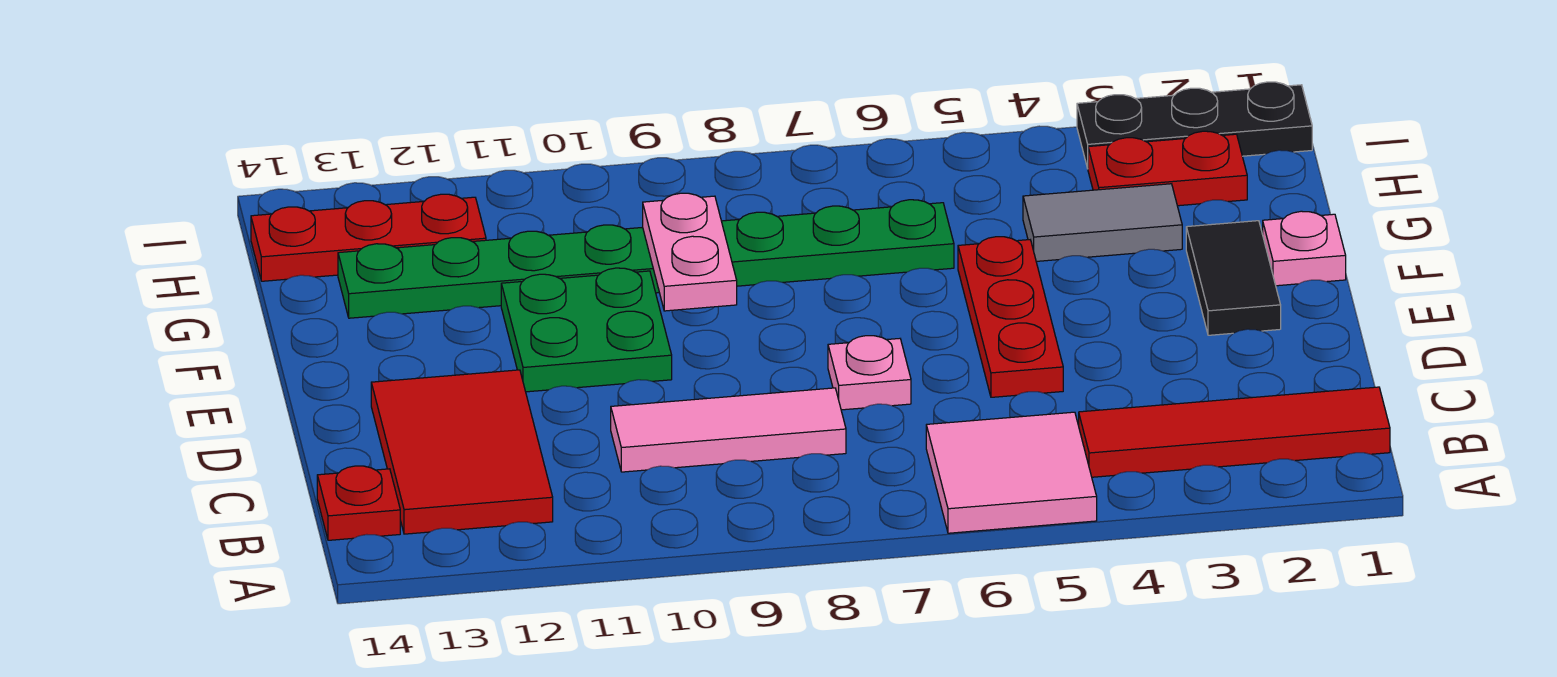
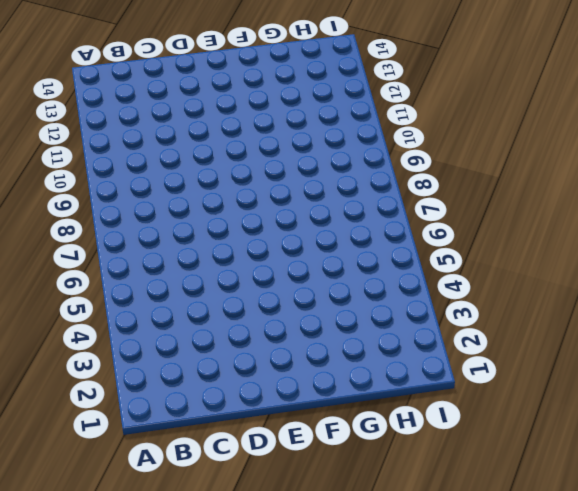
none -> pink 2x2 tile [926,412,1097,533]
none -> red 1x4 tile [1079,387,1390,477]
none -> red 2x3 tile [371,370,553,534]

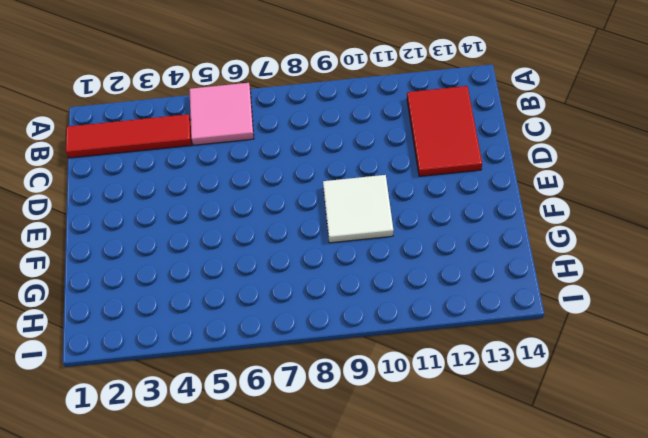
white 2x2 tile [323,175,394,243] -> green 2x2 plate [501,268,672,392]
none -> red 1x1 plate [317,466,400,540]
none -> pink 1x3 tile [611,388,846,472]
none -> red 1x3 plate [958,237,1063,397]

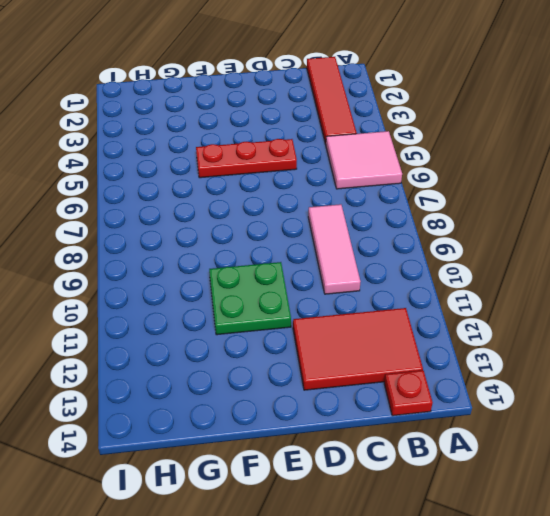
none -> pink 1x1 plate [828,336,911,410]
none -> black 1x2 tile [1186,221,1281,335]
none -> pink 1x1 plate [1263,211,1346,286]

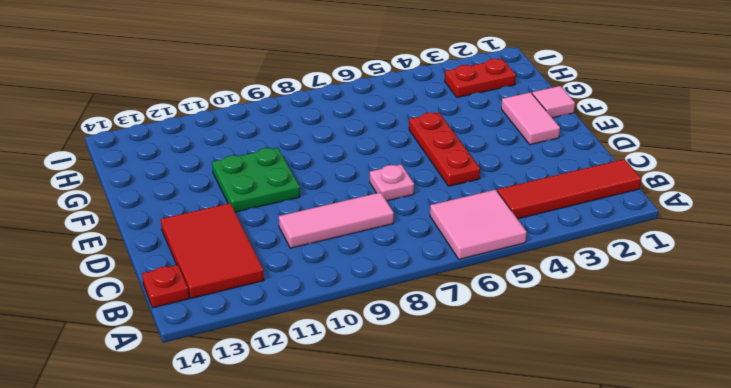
pink 1x2 tile [501,92,560,145] -> black 1x2 tile [1186,221,1281,335]
pink 1x1 tile [532,86,575,118] -> pink 1x1 plate [1263,211,1346,286]
none -> grey 1x2 tile [1023,184,1182,261]
none -> green 1x8 plate [338,200,954,318]
none -> red 1x3 plate [251,194,486,281]

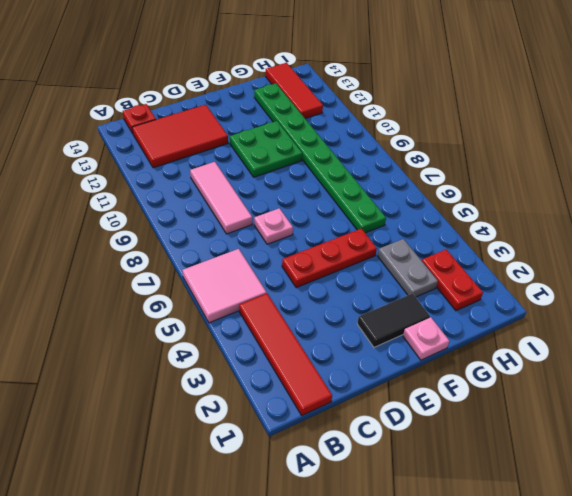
grey 1x2 plate [378,239,438,297] -> grey 1x2 tile [1023,184,1182,261]
red 1x3 tile [265,63,323,119] -> red 1x3 plate [251,194,486,281]
none -> black 1x3 plate [1077,82,1312,168]
none -> pink 1x2 plate [643,193,737,311]

